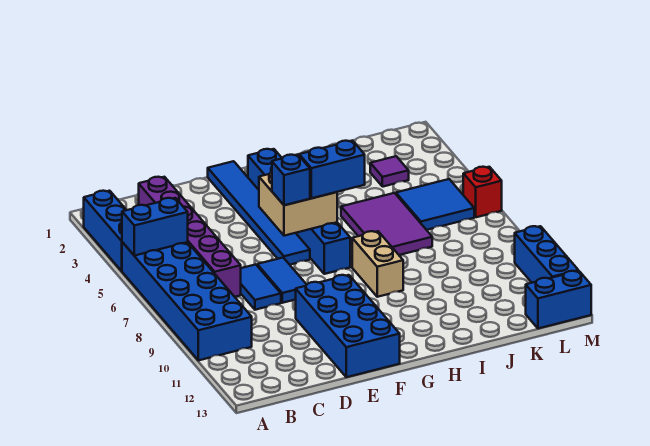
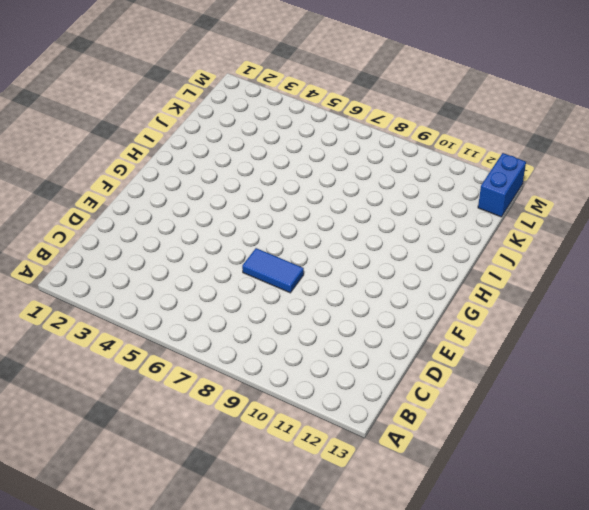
none -> blue 1x3 brick [84,191,126,271]
none -> blue 2x6 brick [122,242,252,360]
none -> purple 1x6 brick [139,177,241,297]

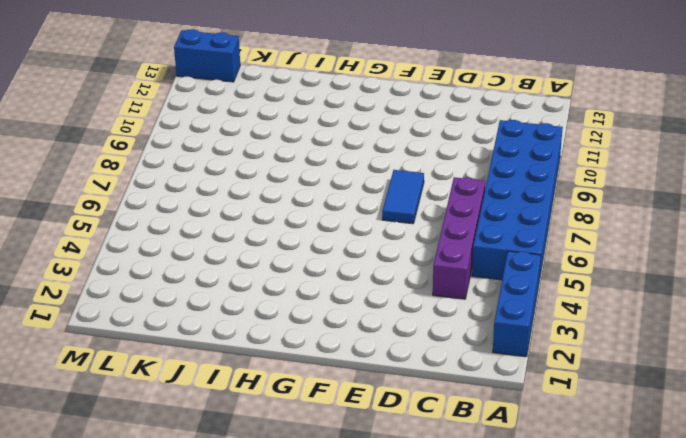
purple 1x4 brick [433,177,485,299] -> purple 1x6 brick [139,177,241,297]
none -> blue 1x2 tile [241,265,281,310]
none -> blue 2x4 brick [296,275,400,377]
none -> blue 1x6 tile [208,161,310,265]

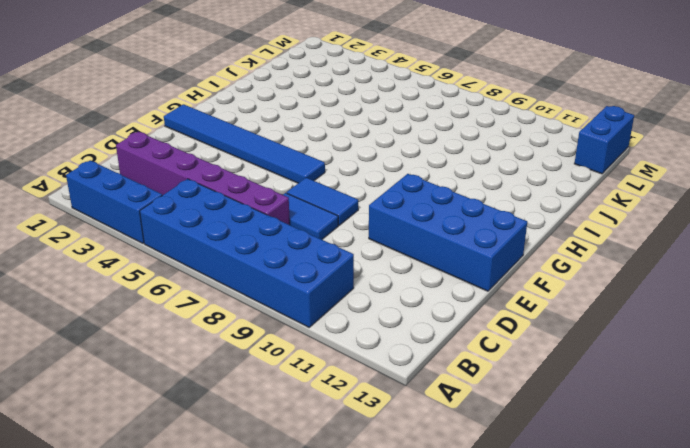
none -> blue 1x6 brick [248,149,350,274]
none -> tan 1x2 brick [352,231,403,297]
none -> purple 2x3 tile [341,193,432,255]

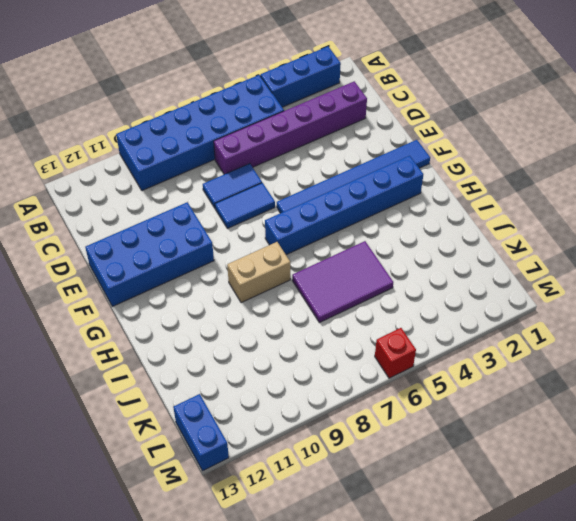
none -> purple 1x1 tile [370,156,409,187]
none -> blue 2x2 tile [396,179,474,230]
none -> blue 1x3 brick [515,226,578,283]

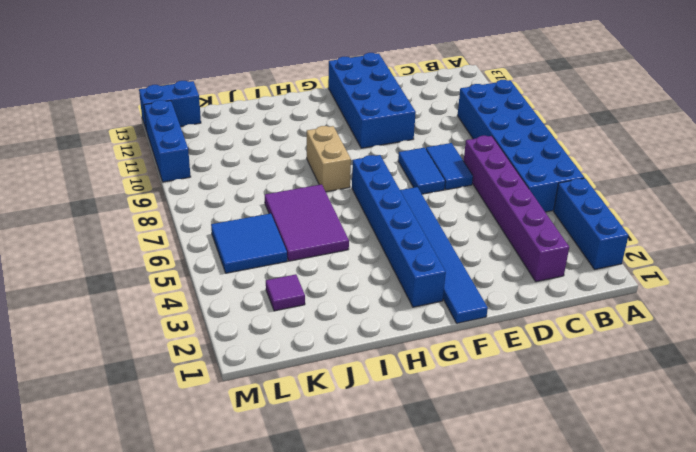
none -> red 1x1 brick [463,167,502,217]
none -> blue 1x2 brick [122,198,188,256]
none -> tan 2x2 brick [259,172,337,236]

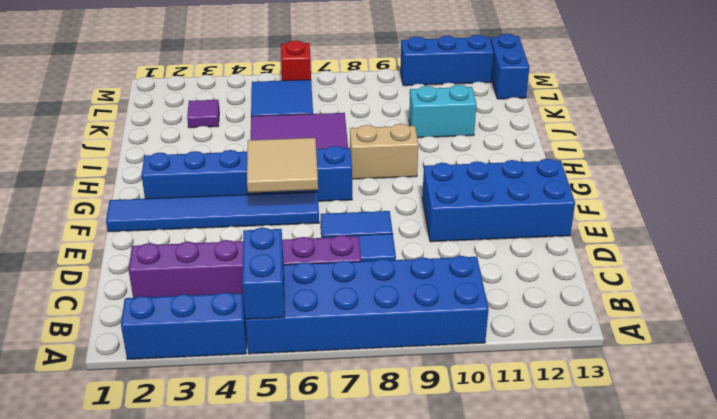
tan 2x2 tile [247,138,318,193] -> tan 2x2 brick [259,172,337,236]
cyan 1x2 brick [409,85,476,138] -> none
none -> blue 1x1 brick [272,154,310,205]
none -> blue 1x2 brick [299,141,365,198]

